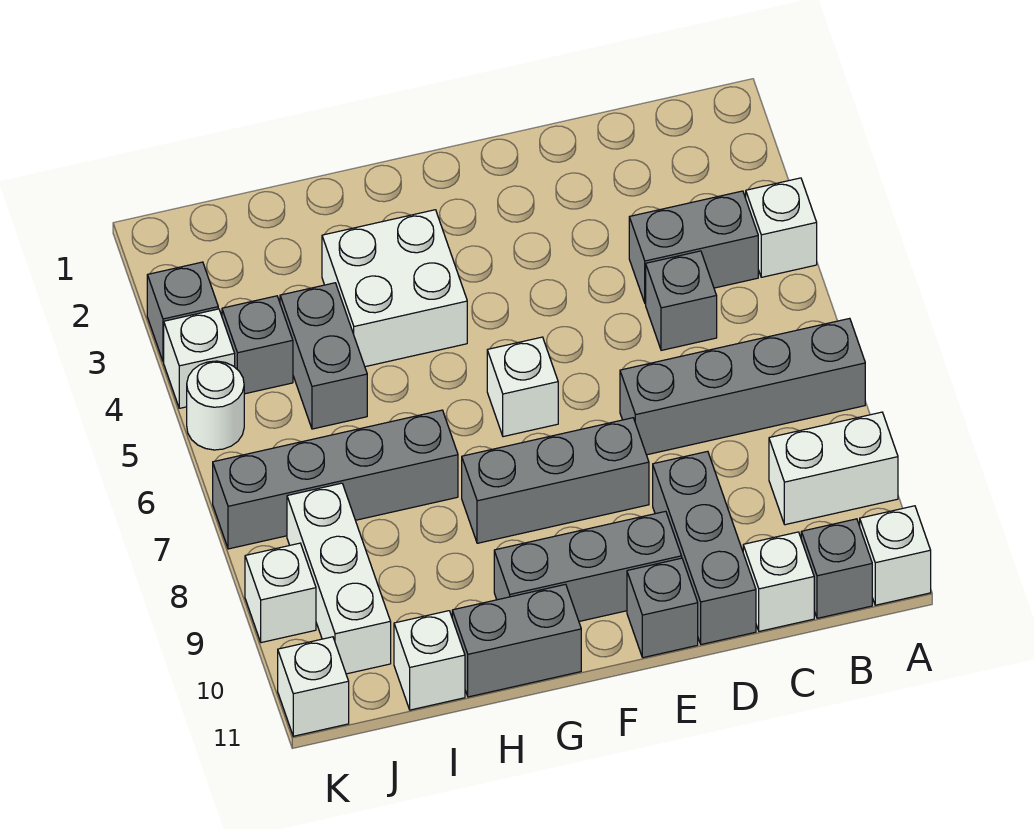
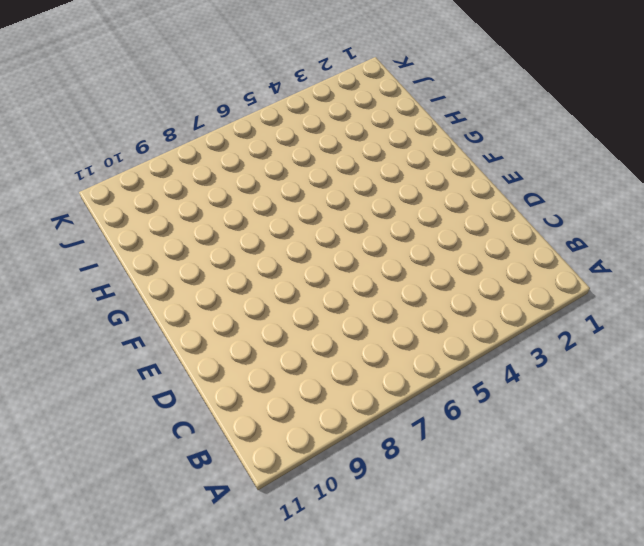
none -> white 1x1 brick [746,178,817,277]
none -> grey 1x4 brick [620,318,865,455]
none -> white 1x2 brick [769,412,898,525]

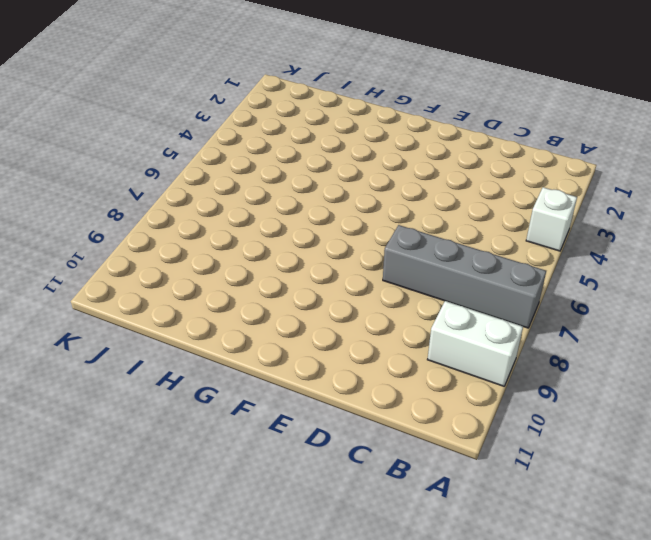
none -> white 1x1 brick [860,506,931,605]
none -> grey 1x2 brick [629,191,758,304]
none -> grey 1x1 brick [801,519,872,618]

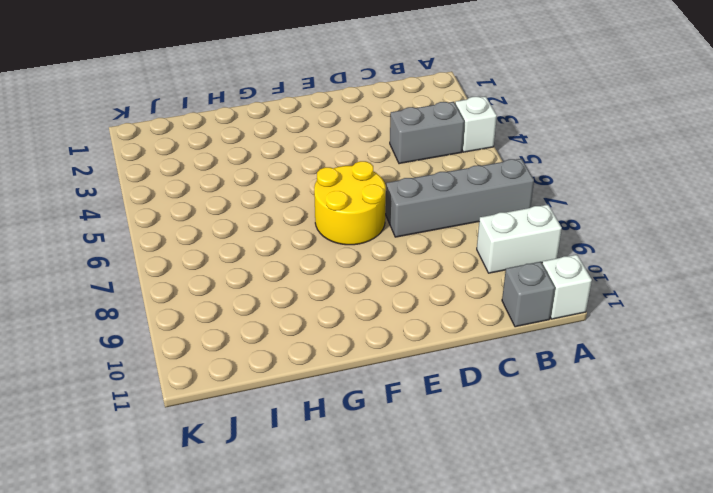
yellow 2x2 round brick [314,161,386,245] -> white 1x1 brick [487,337,558,437]
none -> grey 1x1 brick [646,251,717,350]
none -> white 1x1 brick [743,532,814,631]
none -> grey 1x3 brick [653,451,756,644]

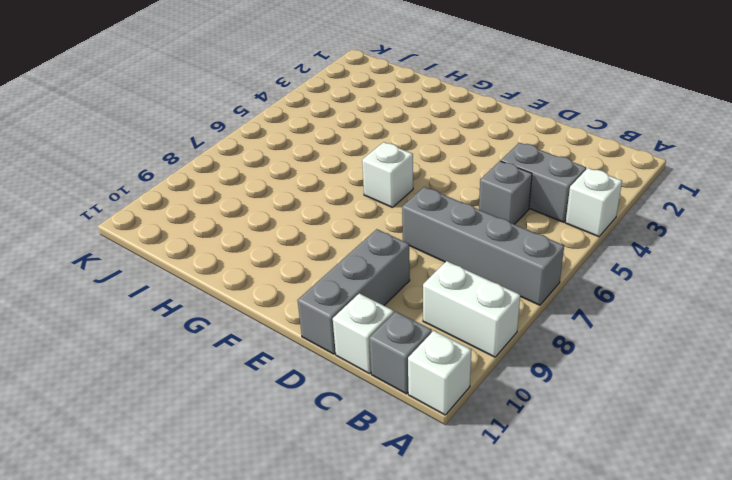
none -> grey 1x3 brick [462,418,649,543]
none -> grey 1x3 brick [494,511,682,621]
none -> grey 1x1 brick [627,558,698,658]

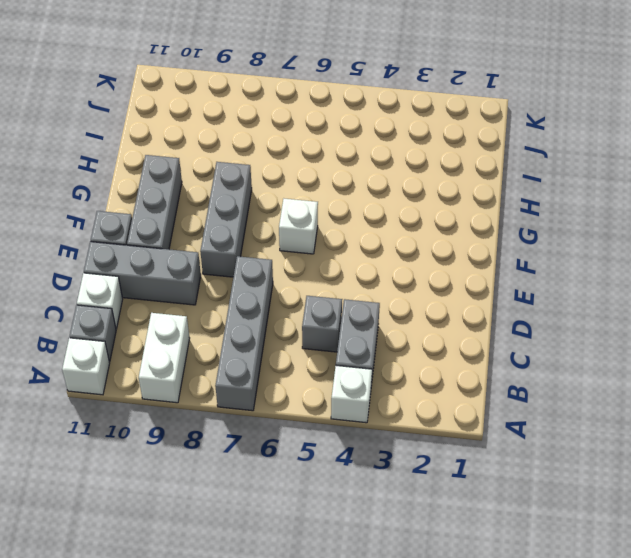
none -> white 2x2 brick [322,210,467,367]
none -> grey 1x2 brick [452,584,581,697]
none -> grey 1x4 brick [213,410,458,549]

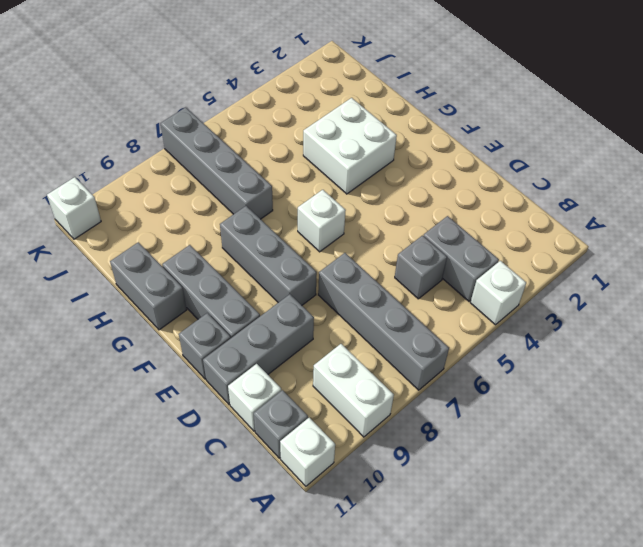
none -> grey 1x2 brick [280,283,367,429]
none -> white 1x1 brick [394,611,465,710]
none -> grey 1x1 brick [222,296,293,394]

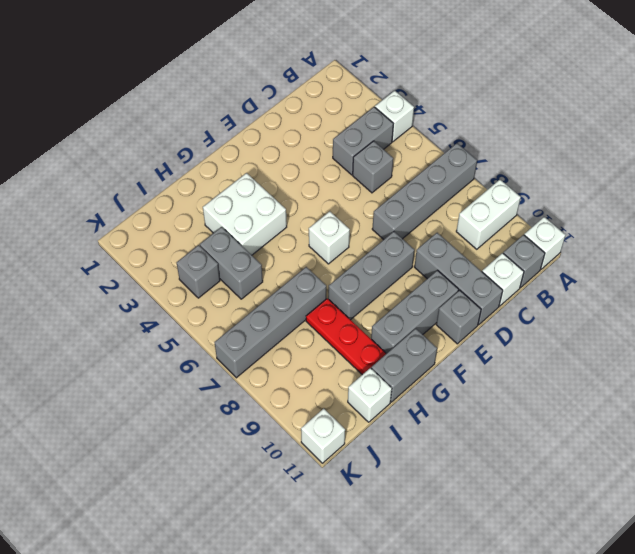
red 1x3 plate [306,298,386,375] -> none
none -> white 1x3 brick [287,483,391,674]
none -> grey 1x1 brick [147,262,218,362]
none -> white 1x1 brick [164,309,235,408]

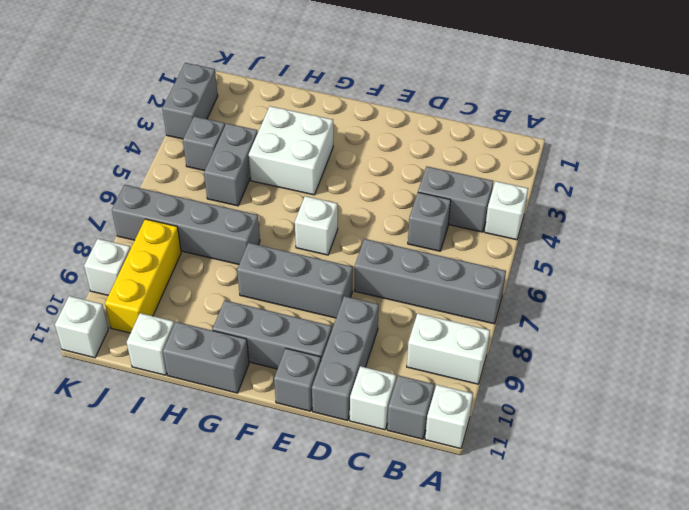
yellow 1x3 brick [105,219,181,333] -> white 1x3 brick [287,483,391,674]
grey 1x2 brick [162,63,218,139] -> grey 1x1 brick [147,262,218,362]
none -> white 1x1 brick [164,309,235,408]
none -> white 1x1 round brick [187,361,244,450]

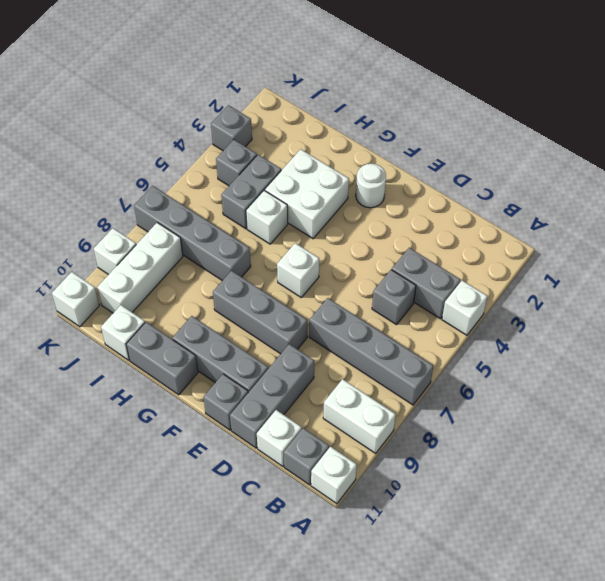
white 1x1 round brick [356,164,386,208] -> white 1x1 round brick moved to [187,361,244,450]
white 1x1 brick [246,190,288,244] -> white 1x1 brick moved to [164,309,235,408]

